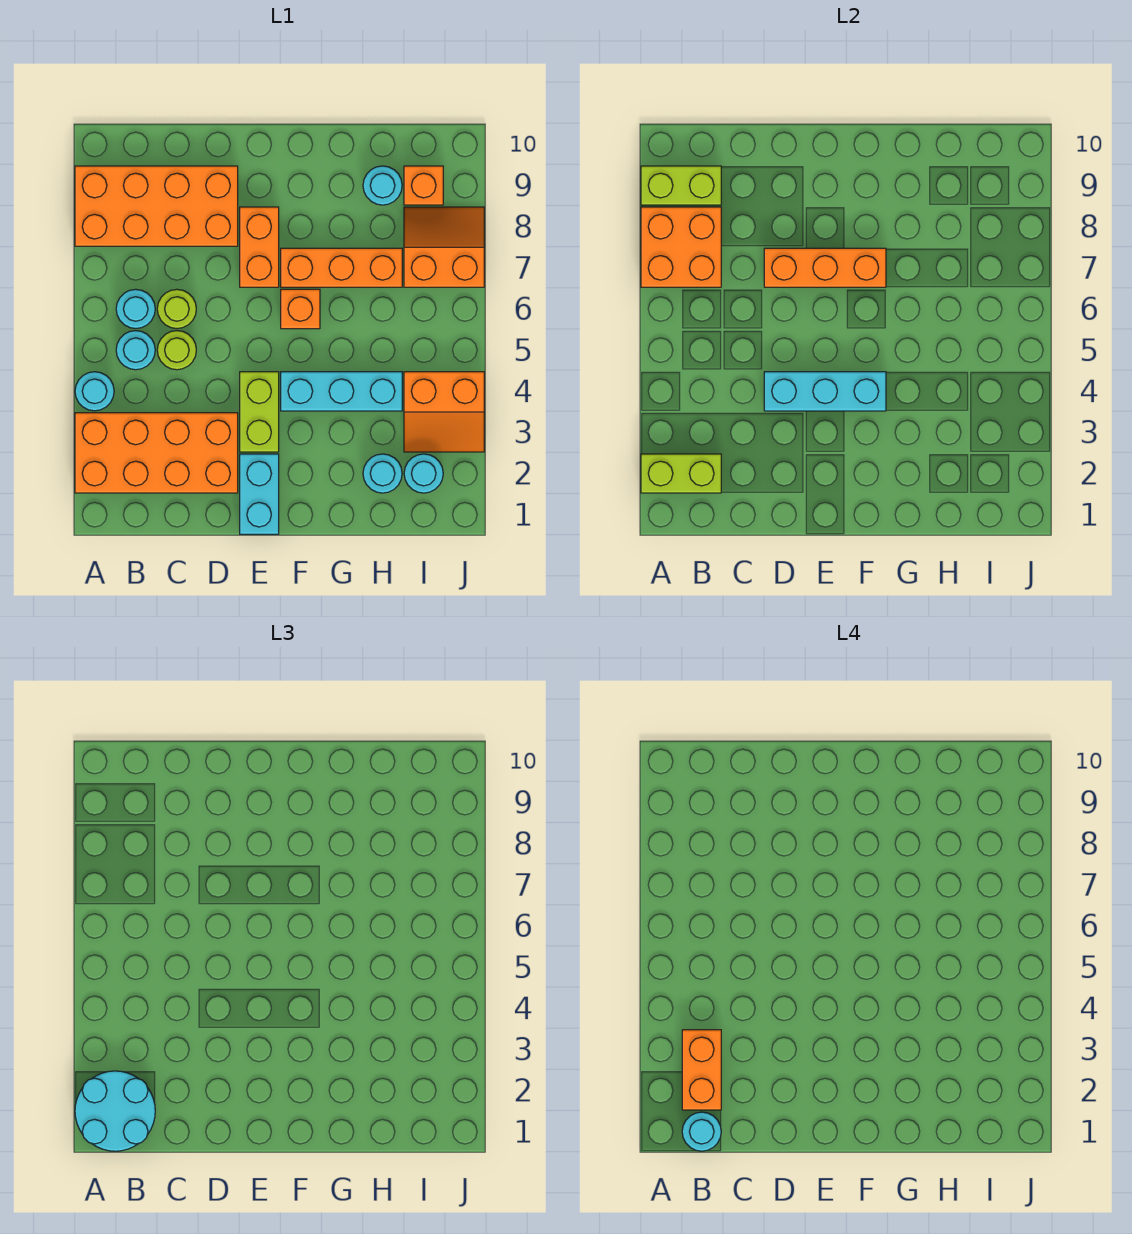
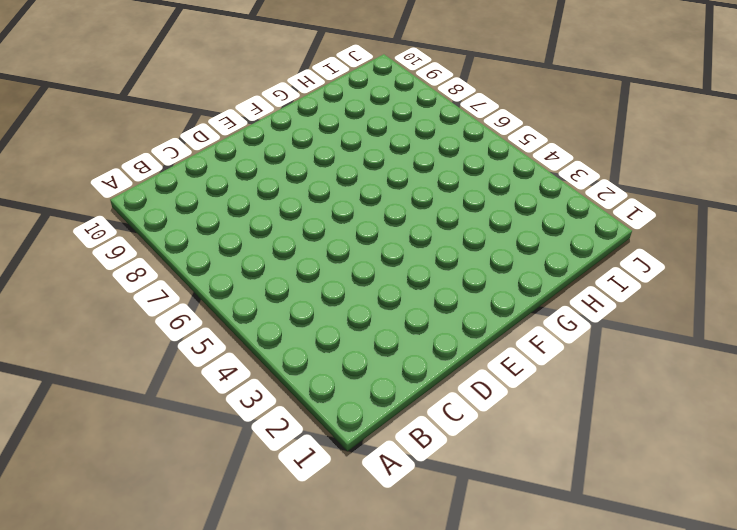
none -> orange 2x4 brick [75,413,238,493]
none -> cyan 1x1 round brick [75,372,114,411]
none -> orange 2x4 brick [75,166,238,246]

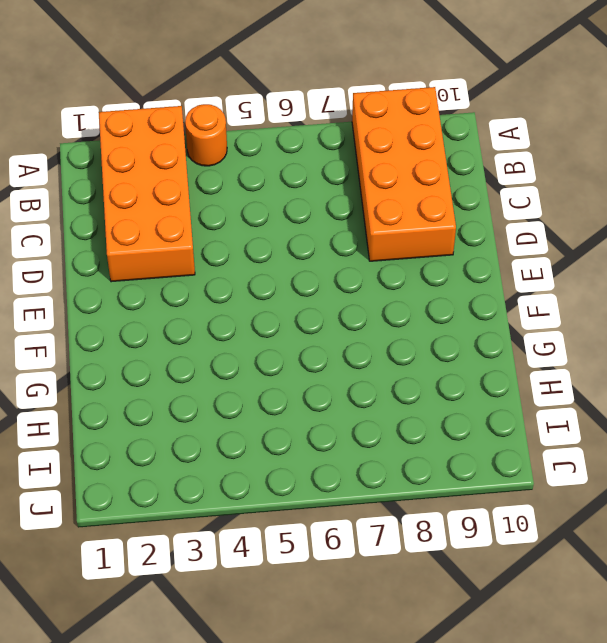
orange 1x1 round brick [185,104,227,166] -> cyan 1x1 round brick [75,372,114,411]
none -> cyan 1x1 round brick [116,331,155,370]
none -> cyan 1x1 round brick [116,289,155,329]
none -> lime 1x1 round brick [157,331,196,370]

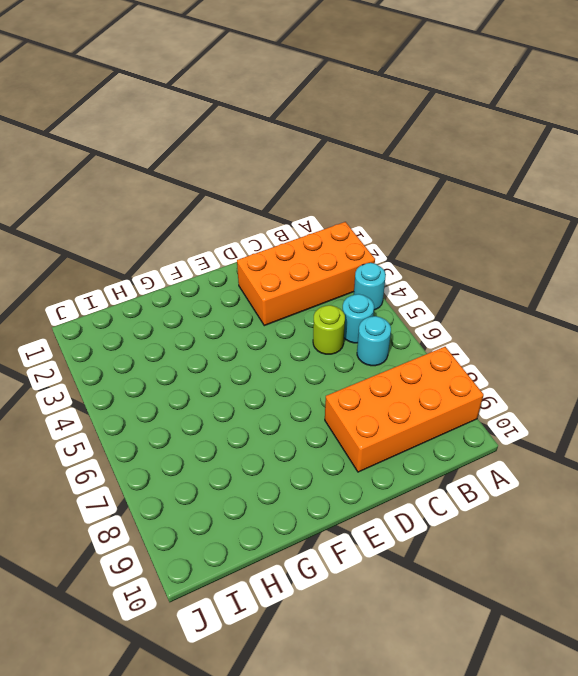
none -> lime 1x1 round brick [157,289,196,329]
none -> cyan 1x2 brick [240,454,279,534]
none -> lime 1x2 brick [240,372,279,452]

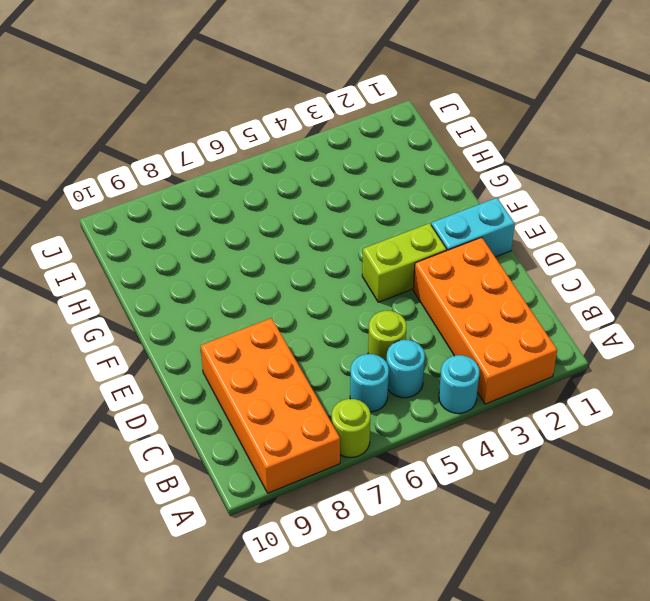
lime 1x1 round brick [332,399,370,457] -> lime 1x1 round brick moved to [157,289,196,329]
none -> orange 1x2 brick [240,207,279,287]
none -> cyan 1x3 brick [281,372,402,411]
none -> orange 1x1 brick [281,289,320,329]

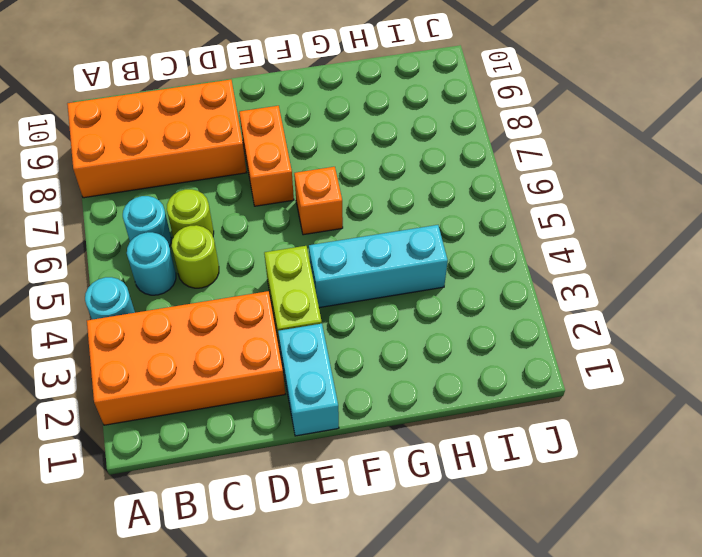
none -> orange 1x3 brick [281,248,402,287]
none -> cyan 1x1 round brick [363,454,402,493]
none -> cyan 1x1 round brick [363,166,402,205]

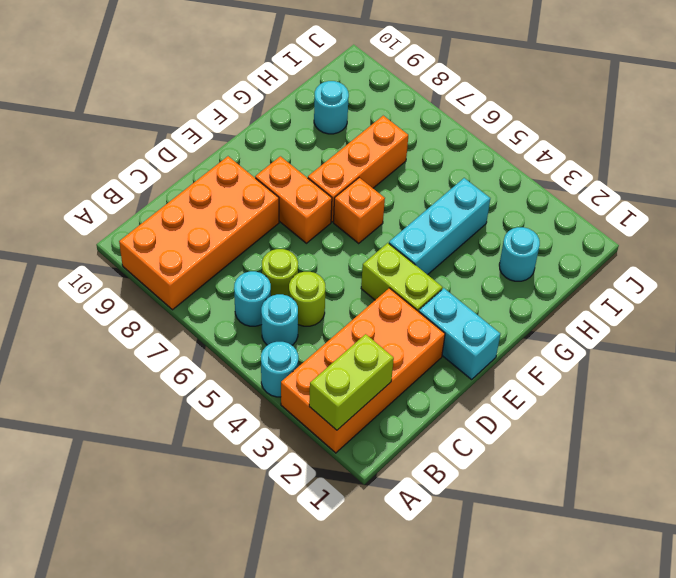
none -> cyan 1x1 round brick [404,454,443,493]
none -> orange 2x2 slope [404,372,484,452]
none -> orange 2x2 slope [404,207,484,287]

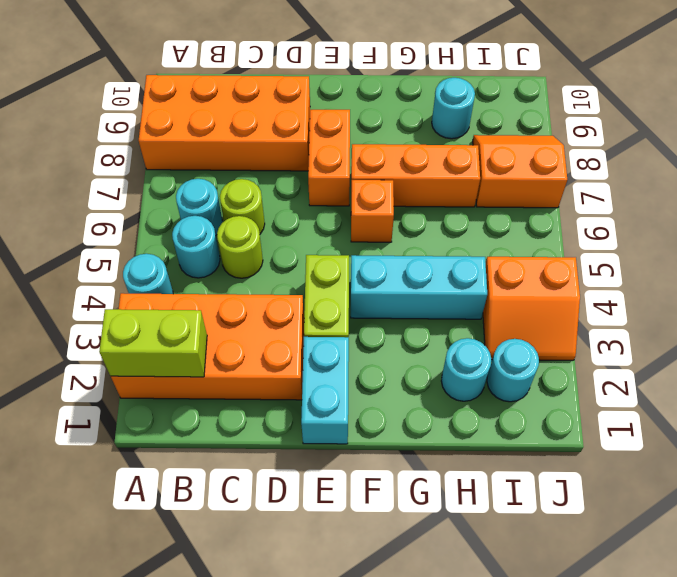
none -> orange 1x1 brick [404,166,443,205]
none -> orange 2x2 brick [641,207,721,287]
none -> lime 1x2 brick [641,166,721,205]

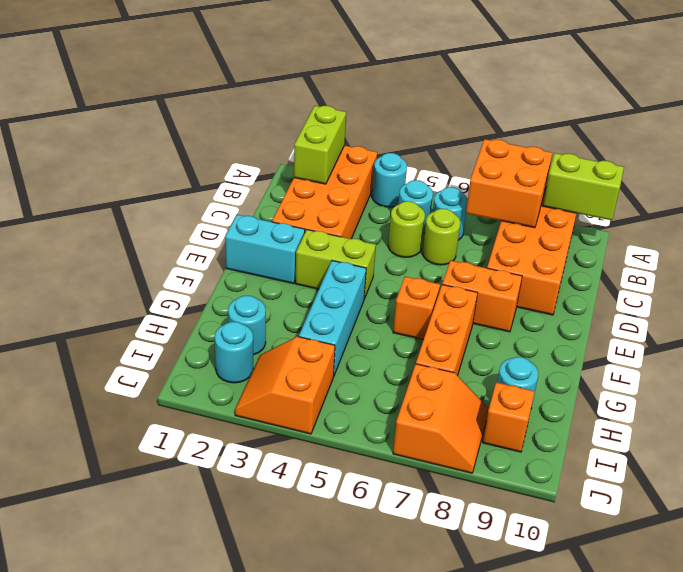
lime 1x2 brick [543,153,624,220] -> lime 1x2 brick turned to [641,166,721,205]
none -> cyan 1x3 brick [764,372,886,411]
none -> orange 1x3 brick [764,248,886,287]
none -> cyan 2x2 round brick [75,1071,155,1151]

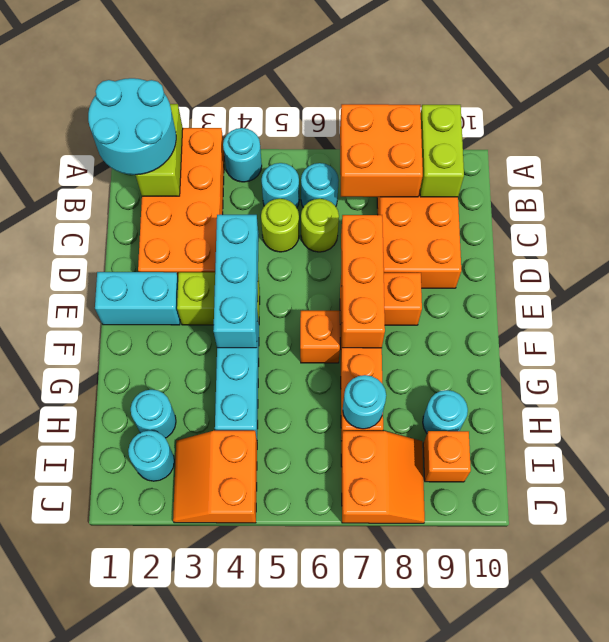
cyan 1x1 round brick [343,375,386,429] -> cyan 1x1 round brick moved to [682,1112,721,1151]
none -> orange 1x2 brick [682,1030,721,1110]

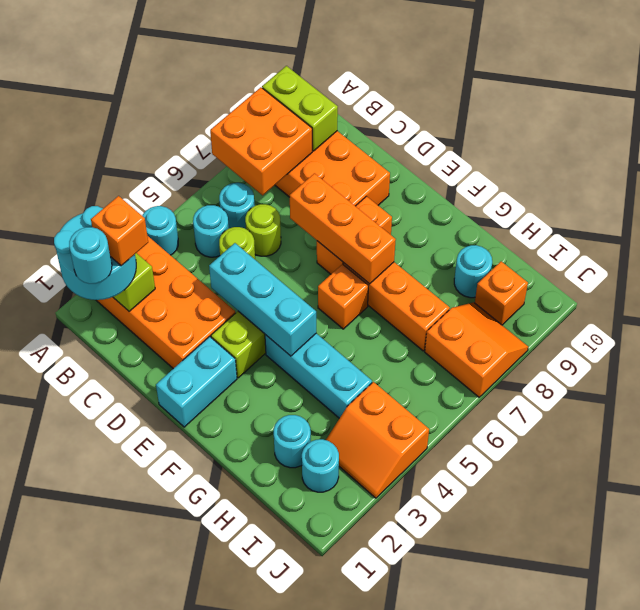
orange 1x1 brick [91,196,148,266] -> orange 1x2 brick [682,1030,721,1110]

